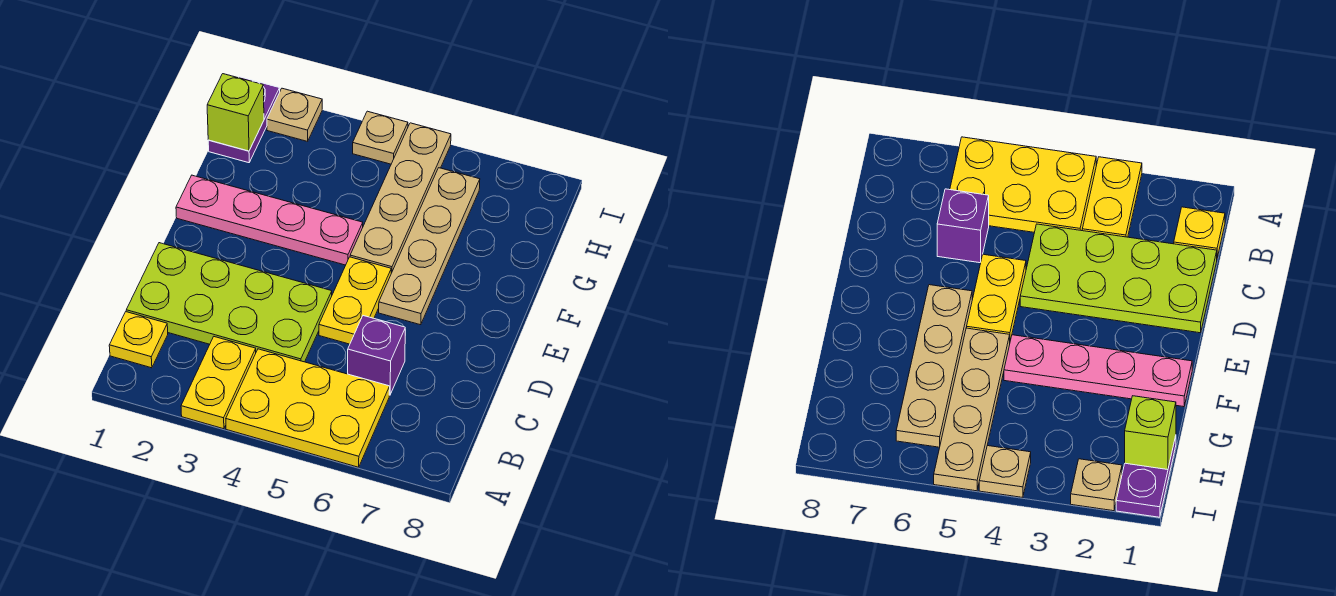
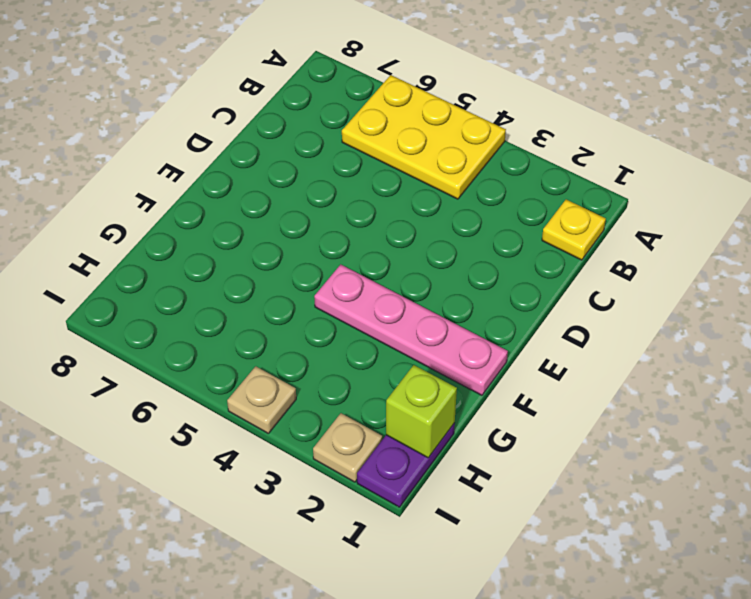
none -> yellow 1x2 plate [181,337,256,429]
none -> lime 2x4 plate [126,243,332,362]
none -> purple 1x1 brick [348,316,405,395]

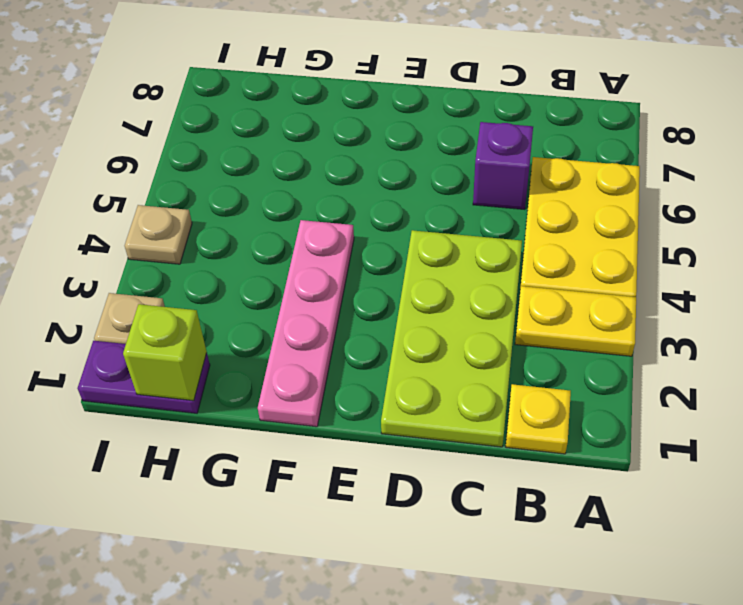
none -> yellow 1x2 plate [319,257,391,344]
none -> tan 1x4 plate [379,168,480,325]
none -> tan 1x4 plate [350,123,451,273]

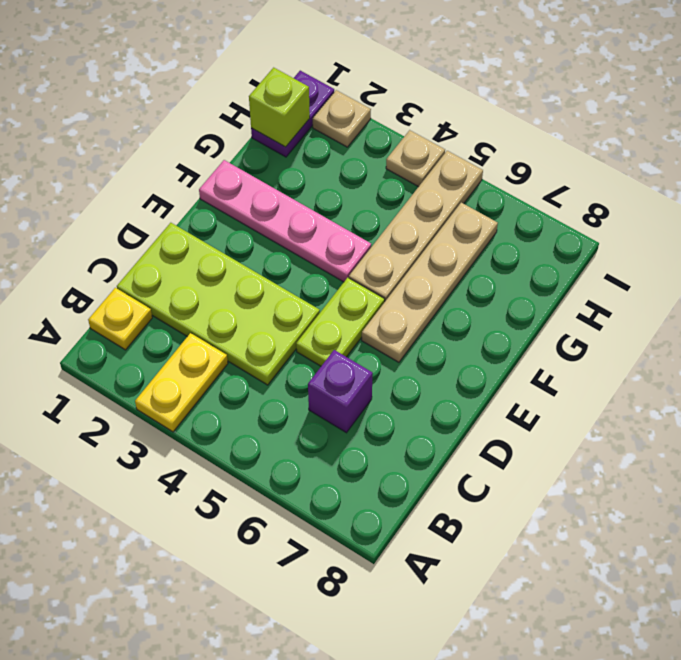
lime 1x2 plate [296,278,385,366] -> yellow 1x2 plate [319,257,391,344]
none -> yellow 2x3 plate [226,349,390,467]

